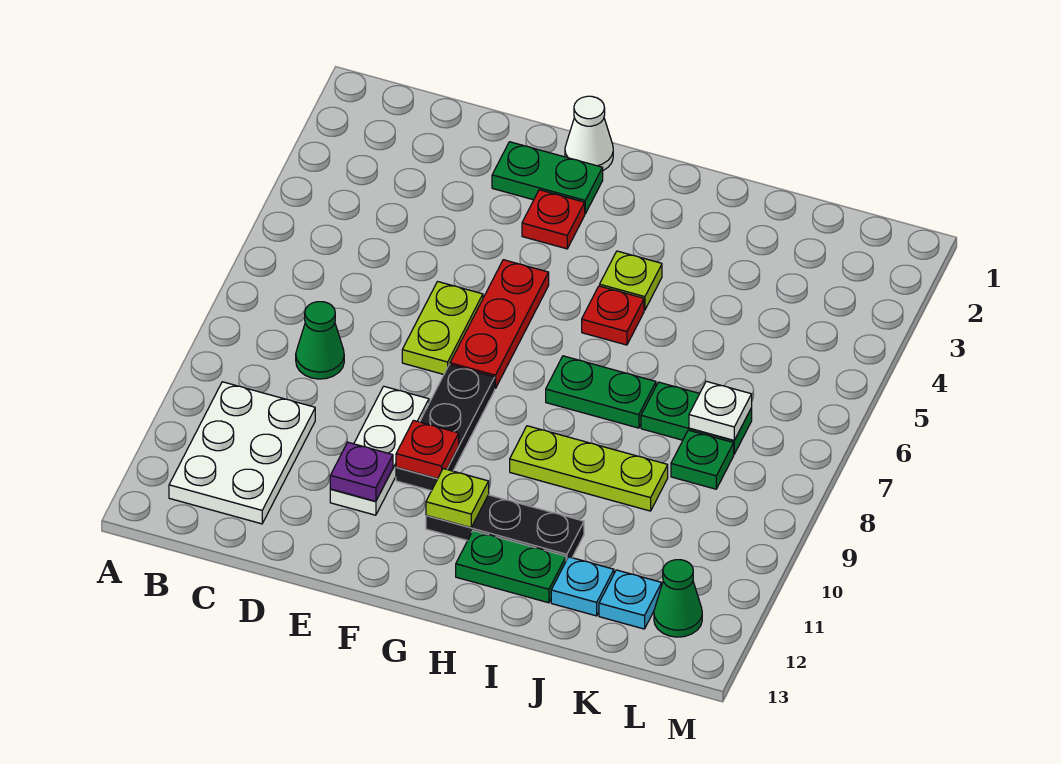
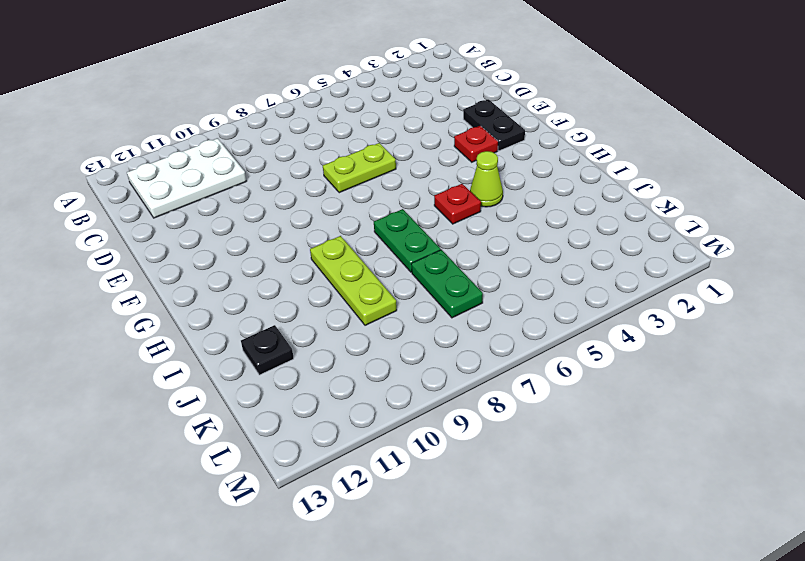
black 1x2 plate [463,99,525,151] -> green 1x2 plate [492,142,603,214]
lime 1x1 cone [470,151,503,207] -> lime 1x1 plate [600,251,662,310]
black 1x1 plate [241,325,294,375] -> cyan 1x1 plate [551,557,614,616]
none -> green 1x1 cone [296,302,344,379]
none -> white 1x3 plate [330,386,429,515]
none -> white 1x1 cone [565,96,613,170]

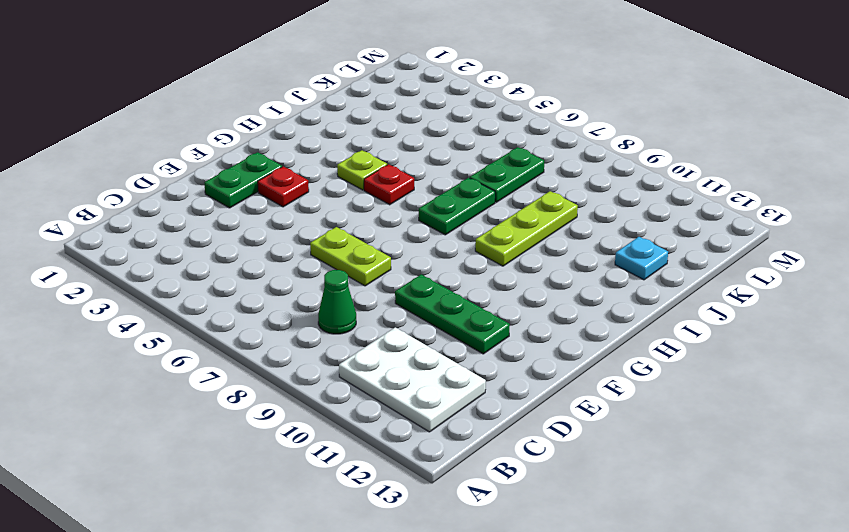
green 1x3 plate [395,274,510,354] -> white 1x3 plate [330,386,429,515]
none -> white 1x1 cone [565,96,613,170]
none -> red 1x3 plate [450,260,549,389]
none -> black 1x3 plate [396,364,495,491]

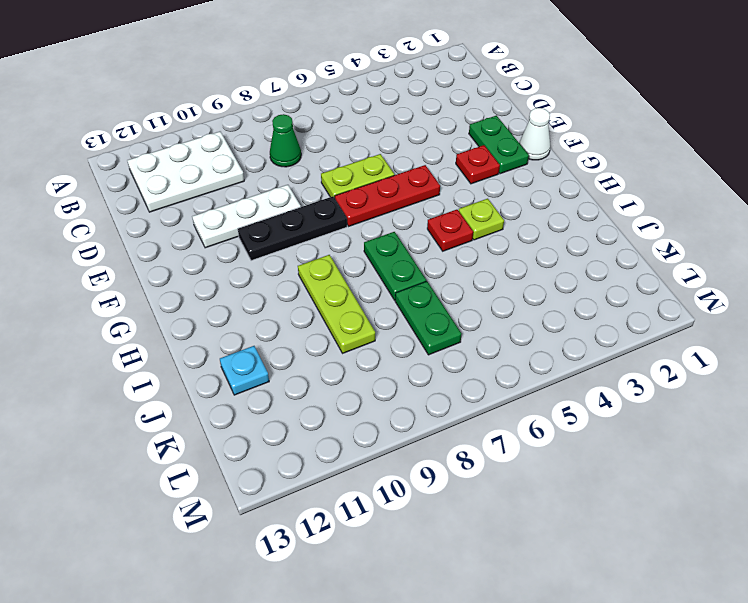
none -> black 1x3 plate [426,495,584,560]
none -> green 1x2 plate [456,531,566,603]
none -> green 1x1 plate [671,430,734,489]

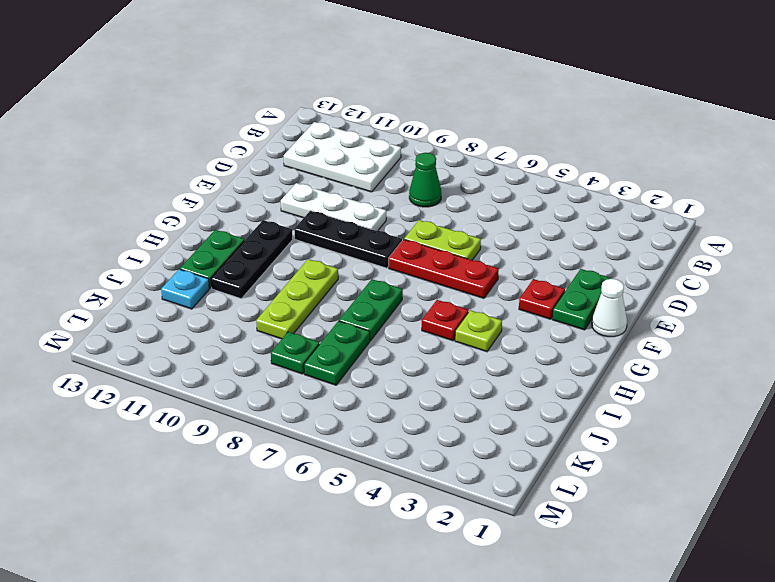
none -> cyan 1x1 plate [599,570,662,629]
none -> green 1x1 cone [654,560,702,637]
none -> purple 1x1 plate [330,442,393,501]

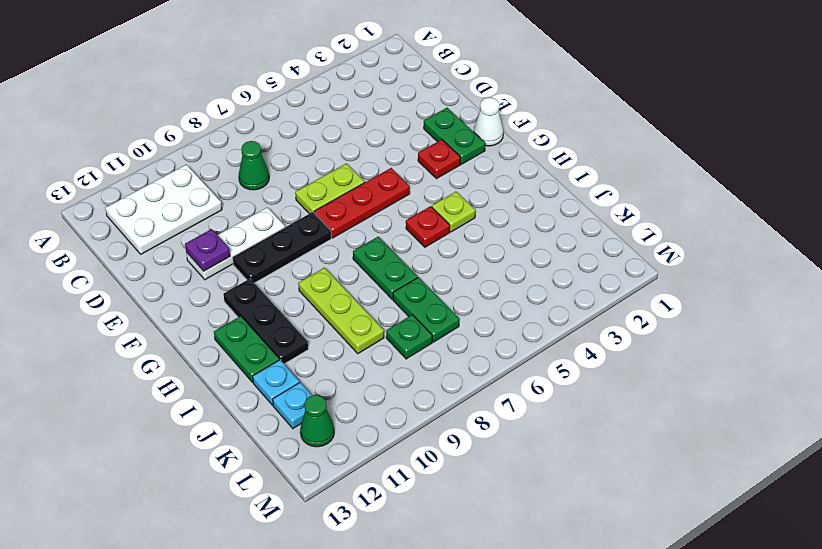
none -> red 1x1 plate [396,421,459,479]
none -> lime 1x1 plate [426,469,489,527]
none -> white 1x1 plate [689,381,752,440]

